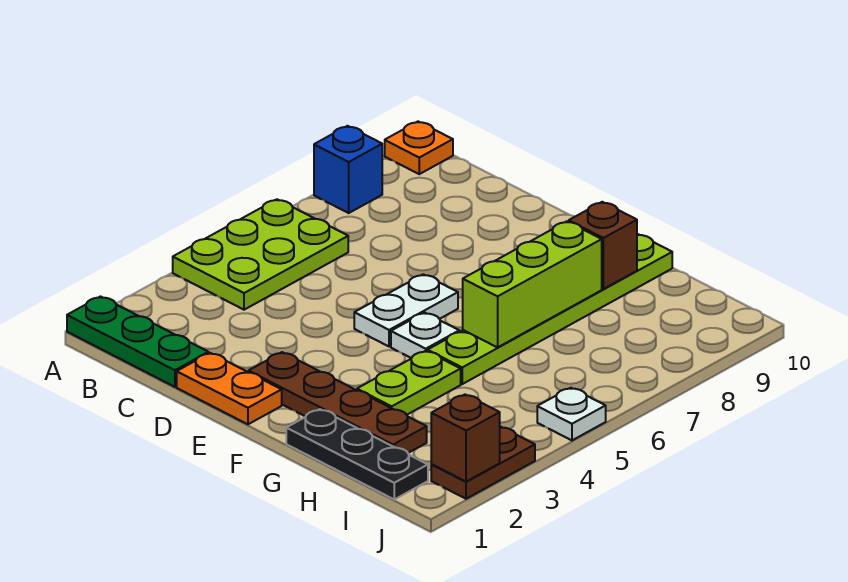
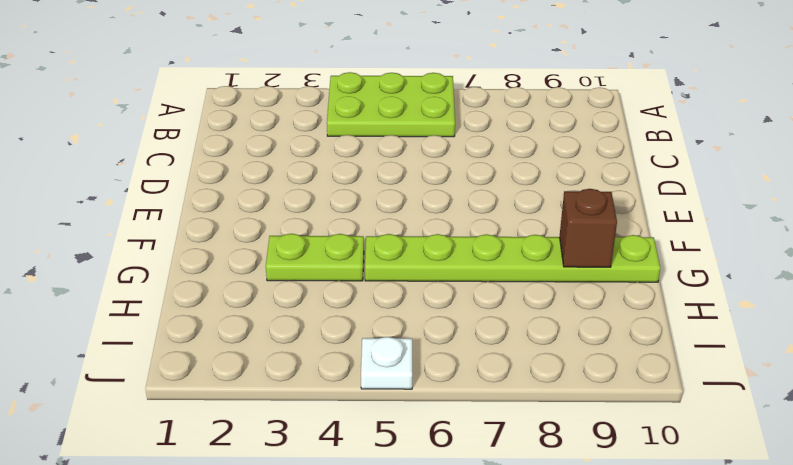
none -> green 1x3 plate [67,297,208,387]
none -> blue 1x1 brick [314,126,382,213]
none -> orange 1x1 plate [385,121,453,174]

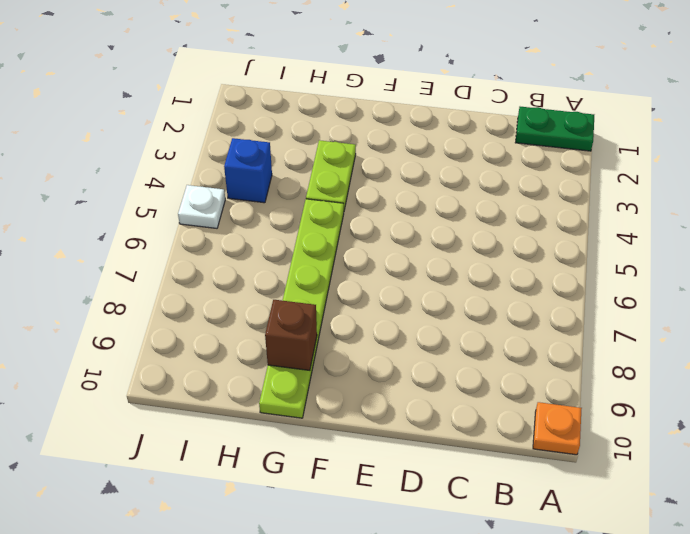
green 1x2 plate [515,107,594,151] -> green 1x3 plate [67,297,208,387]
blue 1x1 brick [224,138,272,203] -> blue 1x1 brick moved to [314,126,382,213]
none -> lime 2x3 plate [173,199,348,310]
none -> orange 1x2 plate [177,353,282,424]
none -> brown 1x4 plate [248,352,427,453]

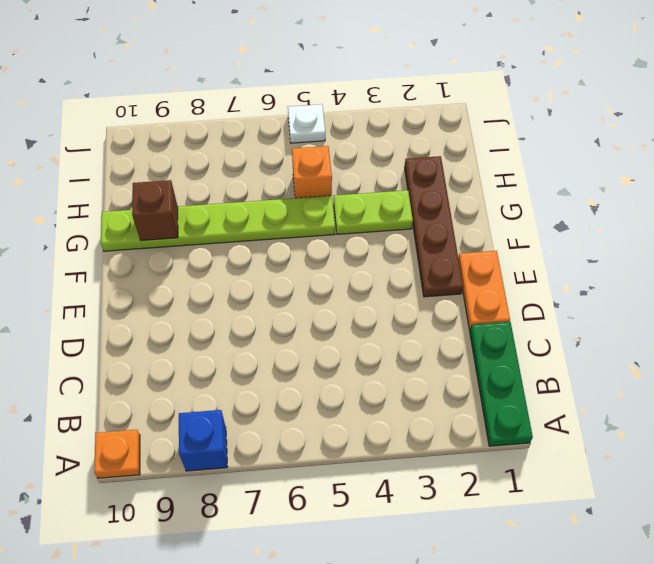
orange 1x1 brick [292,146,332,198] -> none
none -> lime 2x3 plate [173,199,348,310]
none -> white 1x2 plate [354,274,458,347]
none -> white 1x1 plate [391,313,459,358]

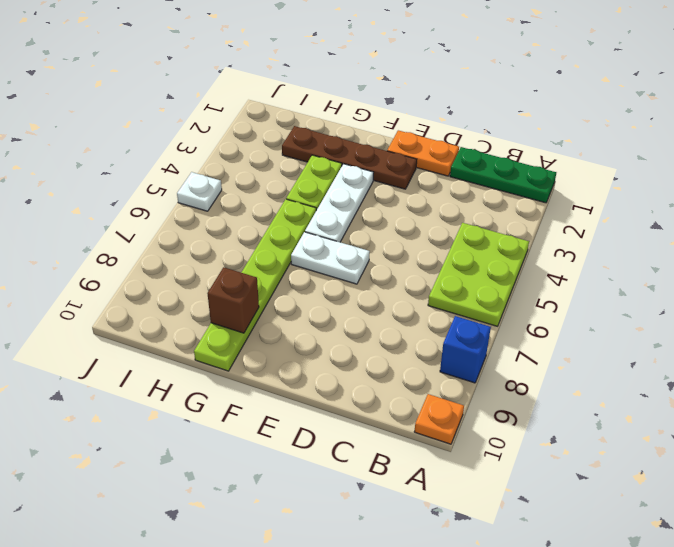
white 1x2 plate [291,232,370,284] -> white 1x2 plate turned to [354,274,458,347]
white 1x3 plate [305,164,374,242] -> white 1x1 plate [391,313,459,358]
none -> black 1x3 plate [286,409,428,499]
none -> brown 1x2 plate [431,427,535,499]
none -> lime 1x3 brick [463,221,602,347]

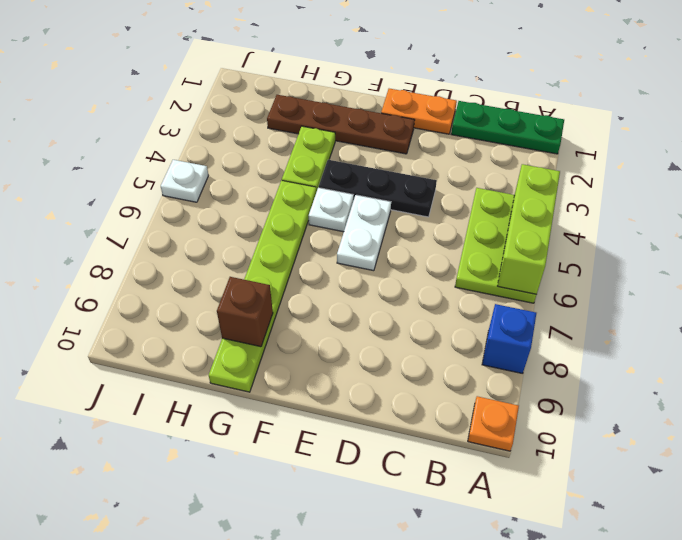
lime 1x3 brick [498,164,560,294] -> lime 1x3 brick moved to [463,221,602,347]
black 1x3 plate [319,160,437,217] -> black 1x3 plate moved to [286,409,428,499]
none -> brown 1x2 plate [431,427,535,499]
none -> brown 1x1 brick [431,395,500,482]

